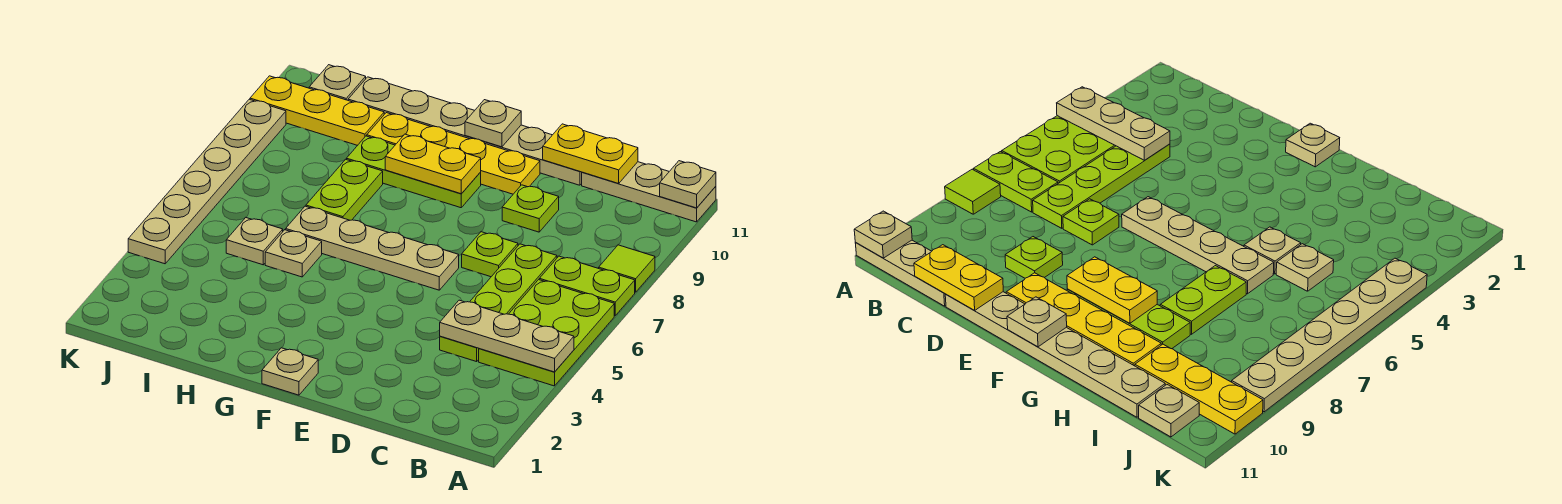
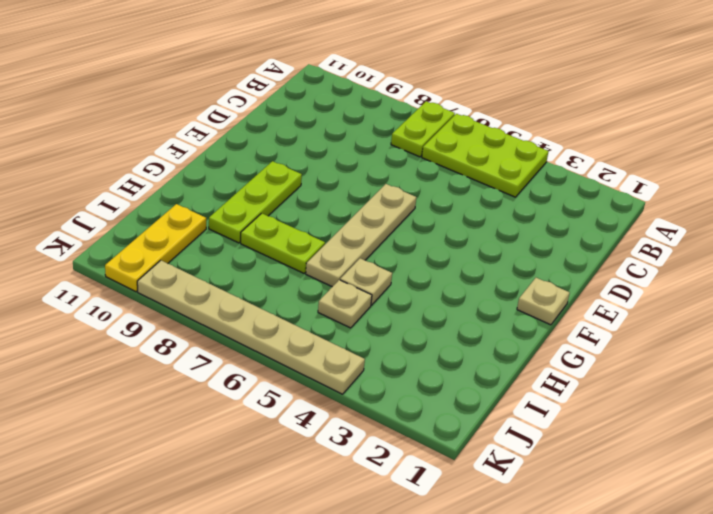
none -> lime 1x1 tile [599,245,655,292]
none -> tan 1x3 plate [582,162,716,222]
none -> lime 1x4 plate [440,244,557,362]

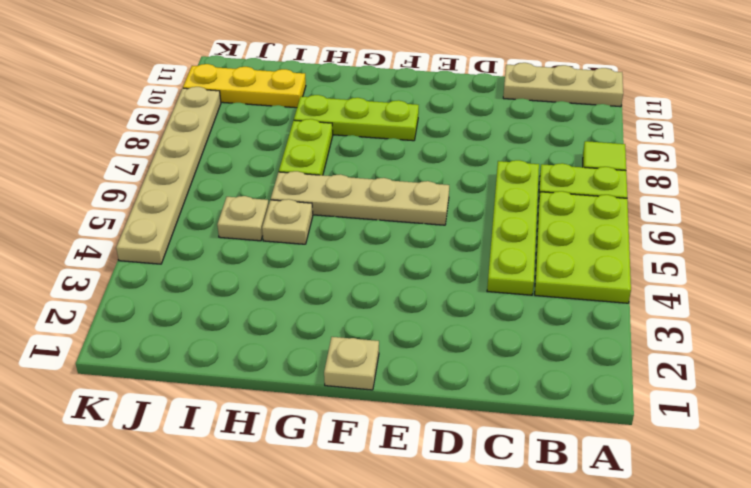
none -> lime 1x1 plate [462,232,518,277]
none -> lime 1x1 plate [502,185,559,232]
none -> tan 1x6 plate [348,77,582,185]

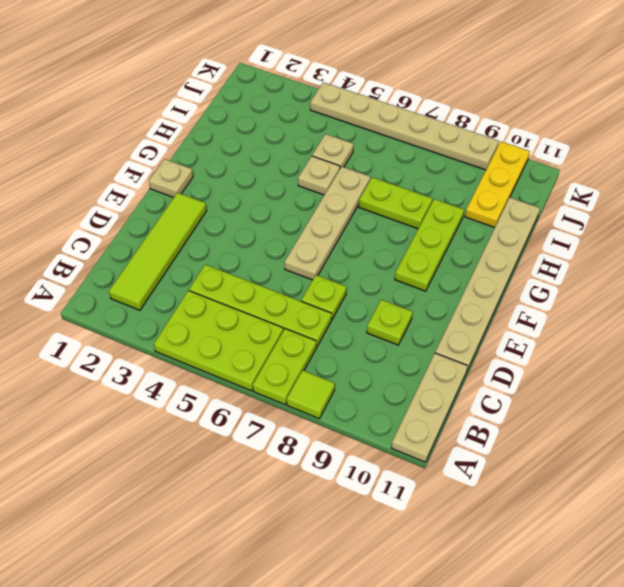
lime 1x4 tile [109,193,206,310] -> none
none -> yellow 1x4 plate [367,113,540,194]
none -> tan 1x1 plate [309,65,366,100]
none -> tan 1x3 plate [440,300,574,372]

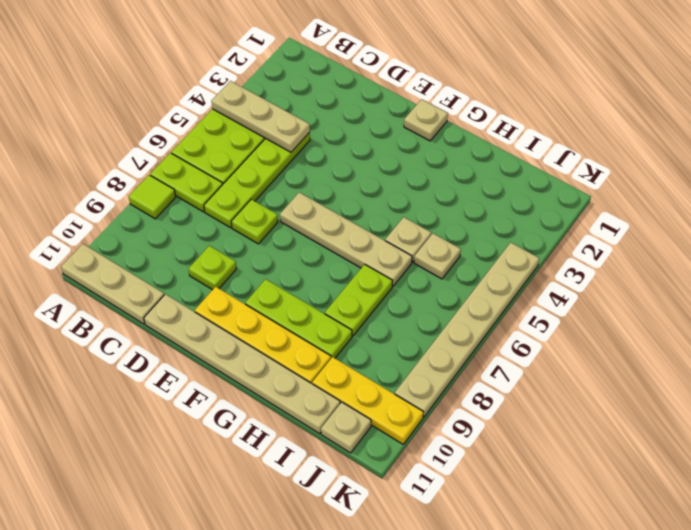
none -> tan 1x1 plate [660,161,716,208]
none -> yellow 1x2 plate [543,124,638,183]
none -> yellow 1x2 plate [385,134,481,194]

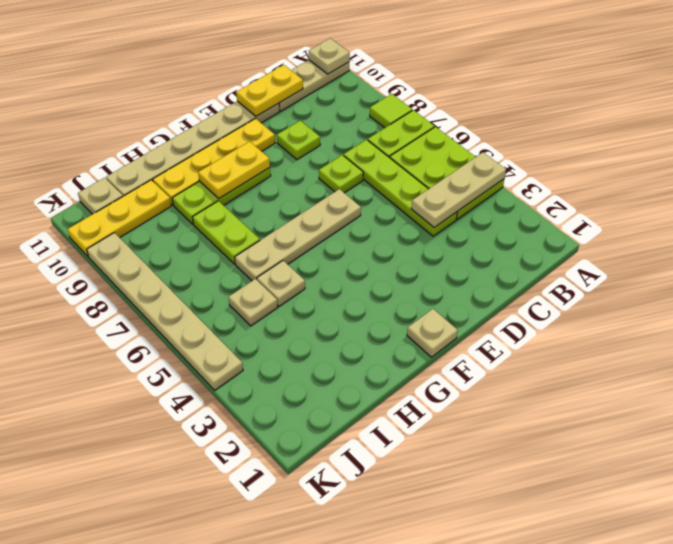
none -> tan 1x1 plate [465,100,521,147]

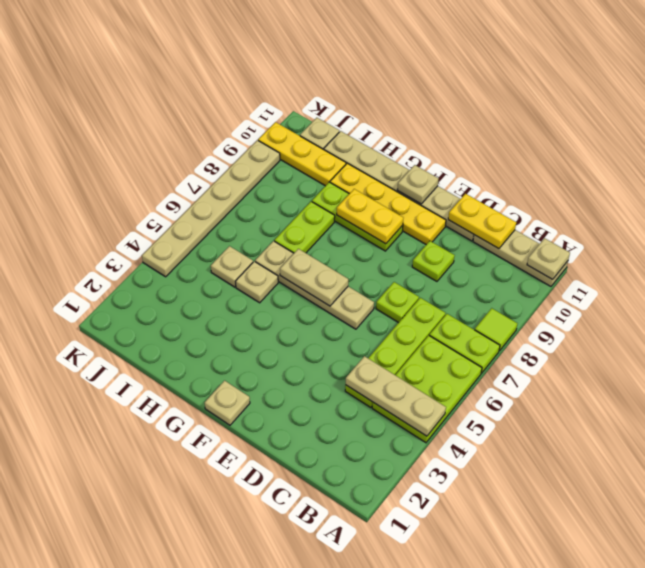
tan 1x2 plate [280,249,348,306] -> none

